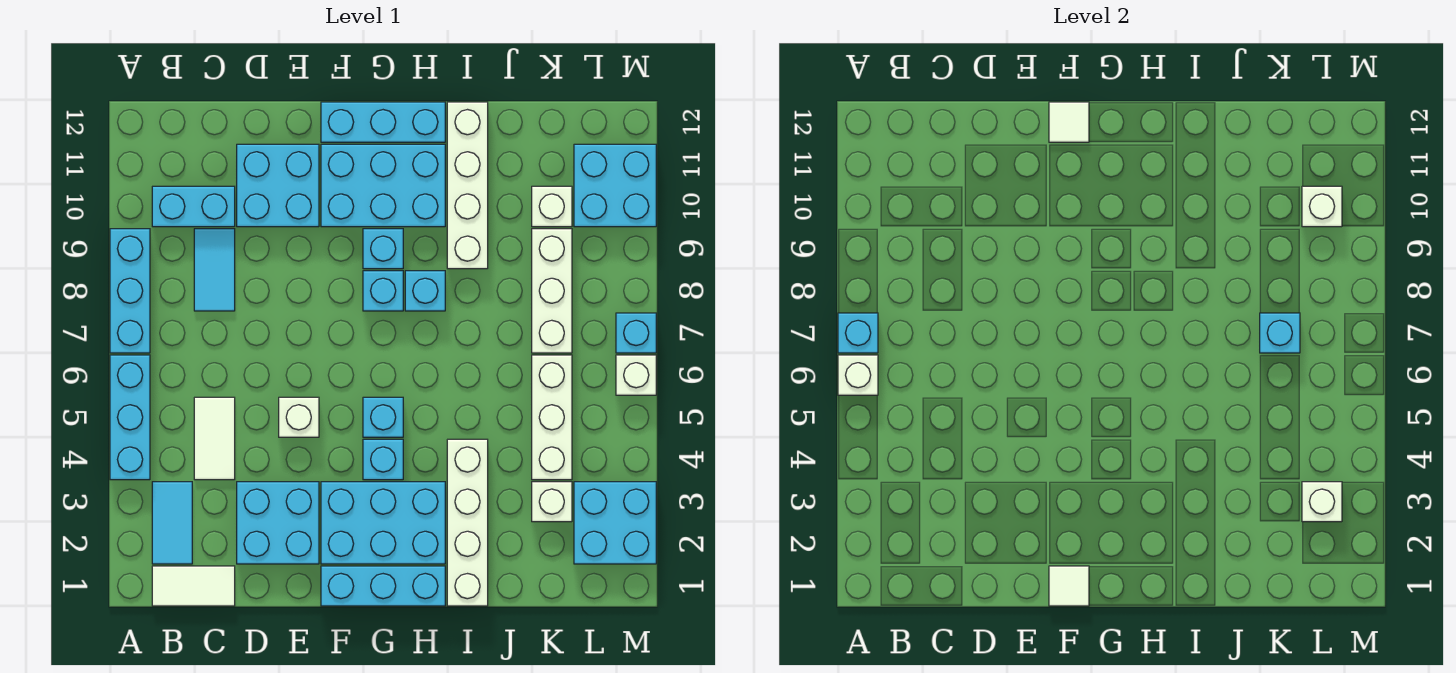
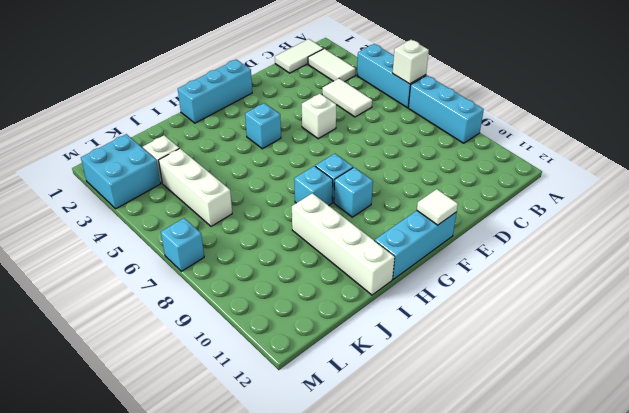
white 1x2 tile [308,49,356,82] -> cyan 1x2 tile [152,482,192,564]
none -> cyan 1x2 brick [152,186,235,227]
none -> cyan 1x2 tile [194,229,235,311]
none -> cyan 2x2 brick [237,482,319,564]
none -> cyan 2x2 brick [237,144,319,227]

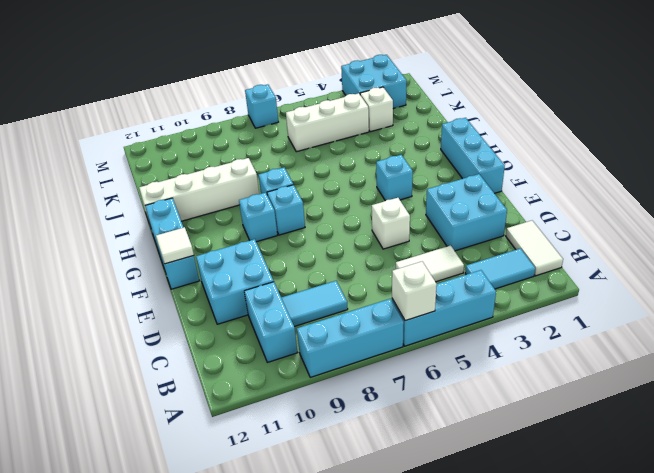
none -> cyan 2x3 brick [321,482,445,564]
none -> cyan 2x3 brick [321,144,445,227]
none -> cyan 1x1 brick [363,397,403,437]
none -> white 1x4 brick [447,439,488,606]

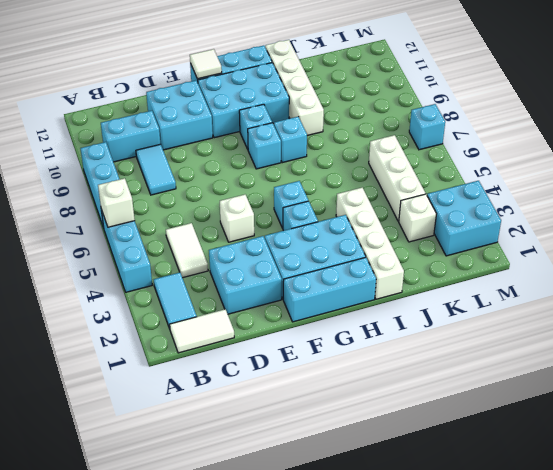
none -> white 1x3 brick [532,229,572,353]
none -> white 1x1 brick [532,186,572,227]
none -> cyan 2x2 brick [574,144,656,227]
none -> white 1x1 brick [616,355,656,395]

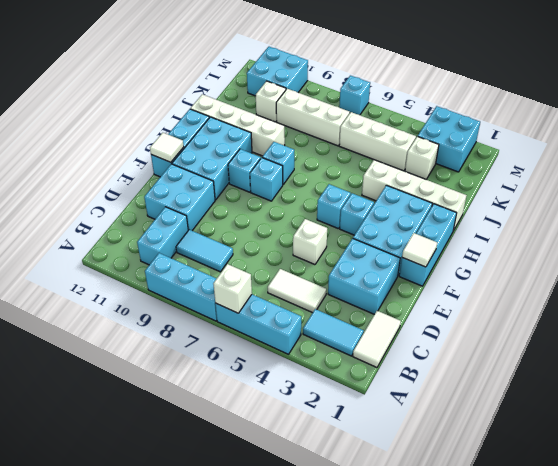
none -> white 1x1 brick [616,355,656,395]
none -> cyan 1x1 brick [838,313,878,353]
none -> cyan 1x1 brick [1260,313,1300,353]
none -> white 1x1 brick [1302,482,1342,522]

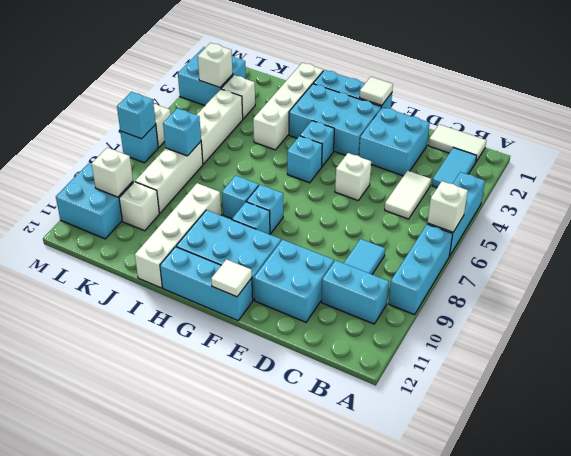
cyan 1x1 brick [117,92,156,139] -> cyan 1x1 brick moved to [838,313,878,353]

